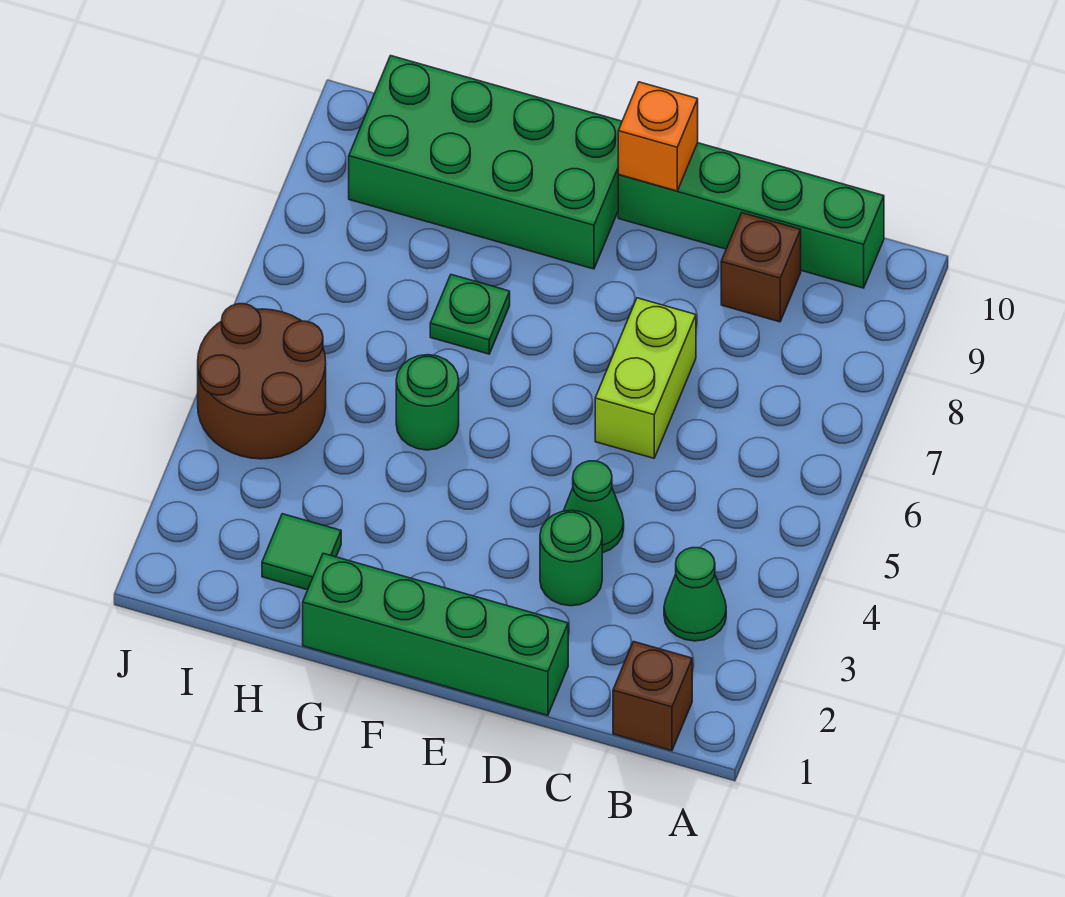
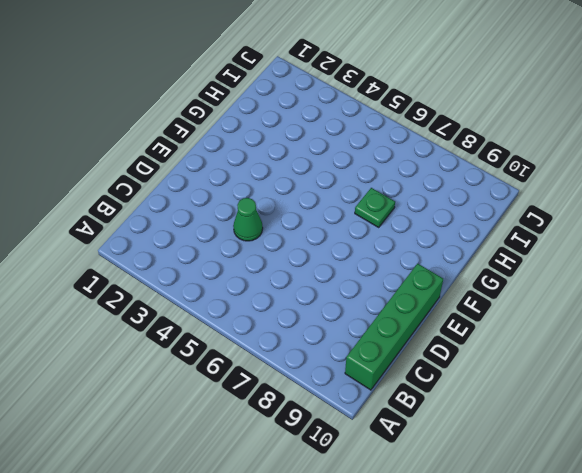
none -> brown 1x1 brick [613,642,692,751]
none -> green 1x1 cone [664,548,726,641]
none -> brown 1x1 brick [721,213,801,322]

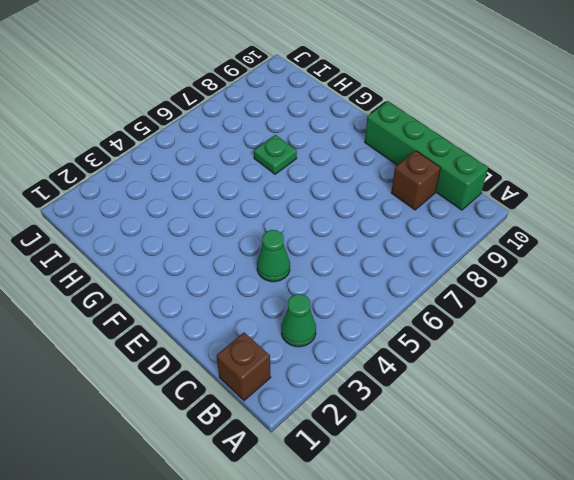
none -> green 1x4 brick [303,553,568,715]
none -> green 1x1 round brick [540,510,602,606]
none -> lime 1x2 brick [595,298,696,458]

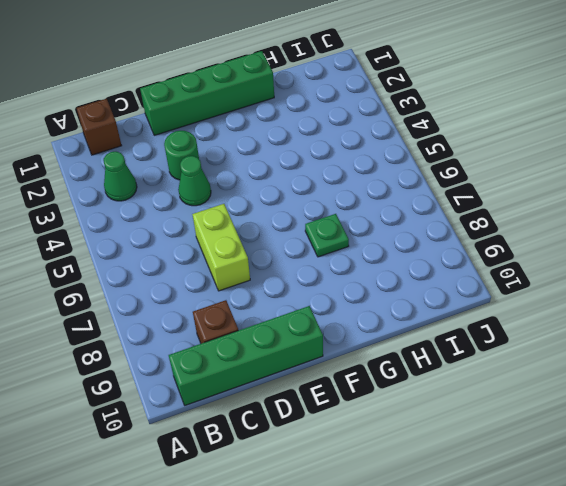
none -> green 2x4 brick [349,56,622,269]
none -> green 1x1 round brick [396,355,459,450]
none -> green 1x1 tile [262,514,341,590]

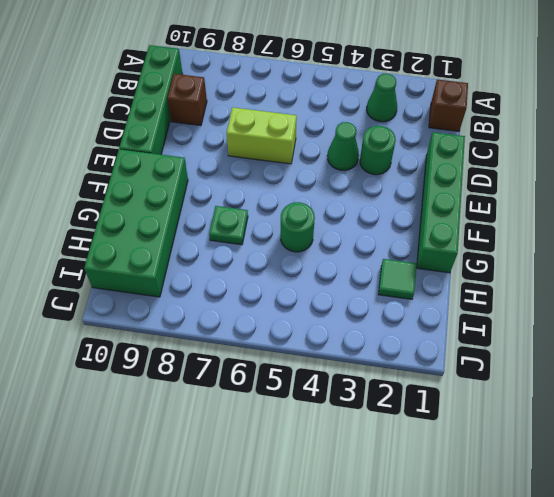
none -> brown 2x2 round brick [198,304,326,459]
none -> orange 1x1 brick [618,82,698,191]

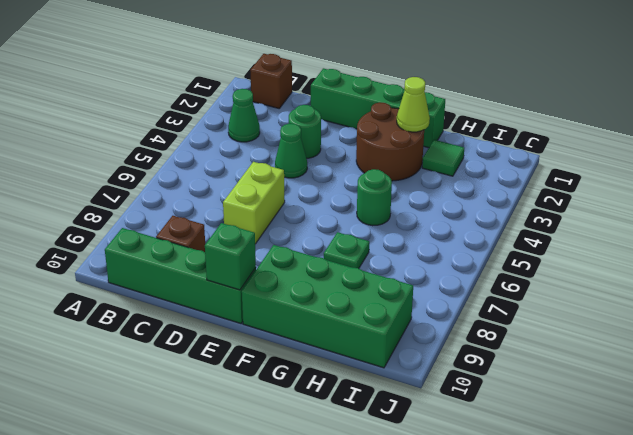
green 1x1 brick [205,223,256,290] -> orange 1x1 brick [618,82,698,191]
brown 2x2 round brick [356,102,424,181] -> brown 2x2 round brick moved to [198,304,326,459]
lime 1x1 cone [397,77,430,132] -> none

